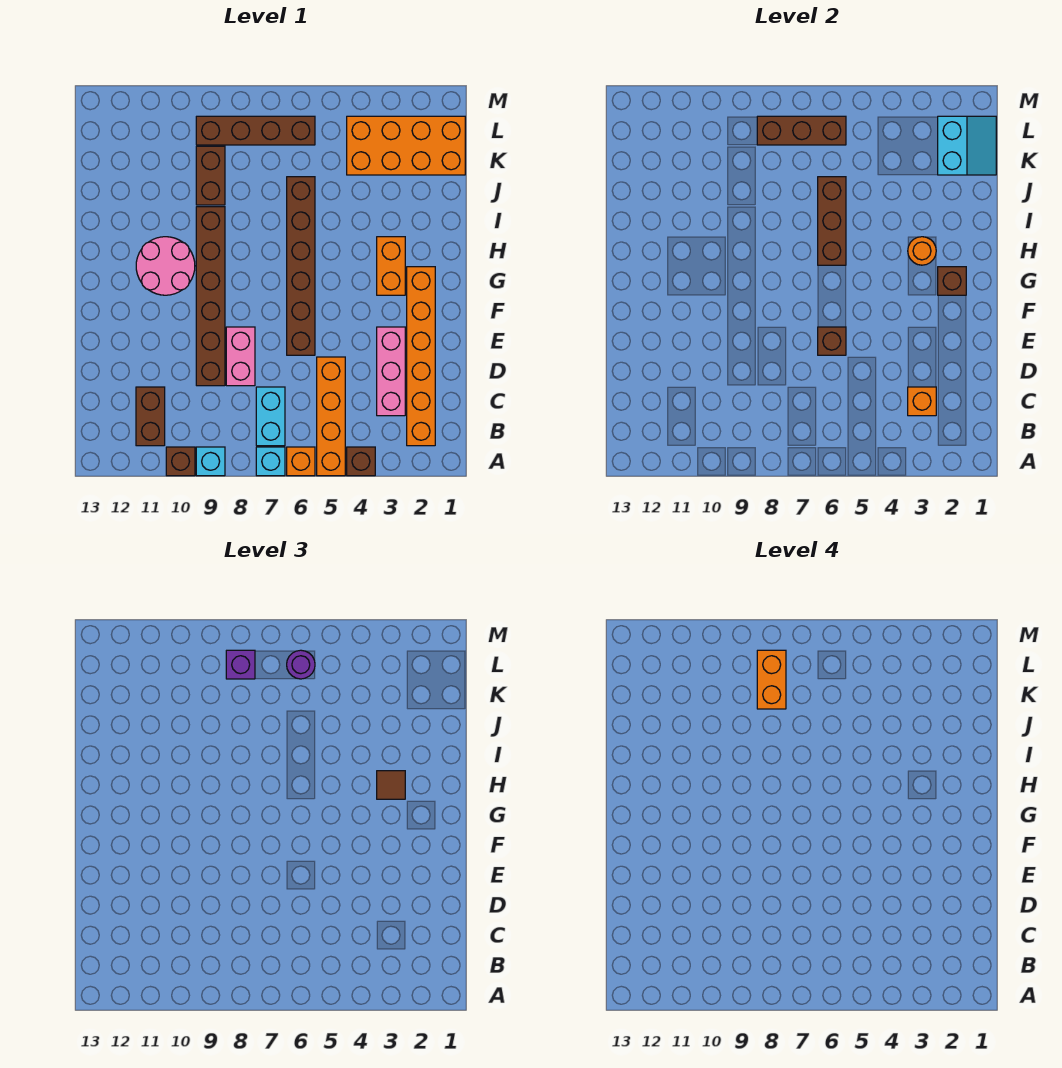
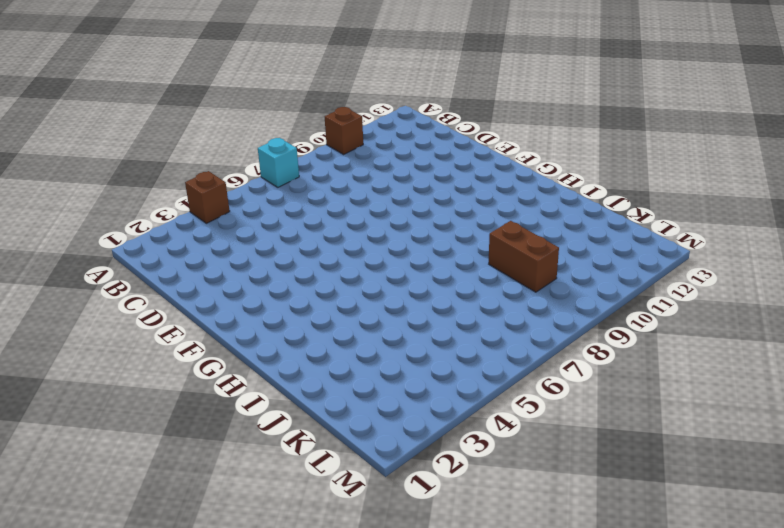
none -> orange 1x4 brick [317,357,345,476]
none -> orange 1x1 brick [287,447,315,476]
none -> cyan 1x1 brick [196,447,225,476]

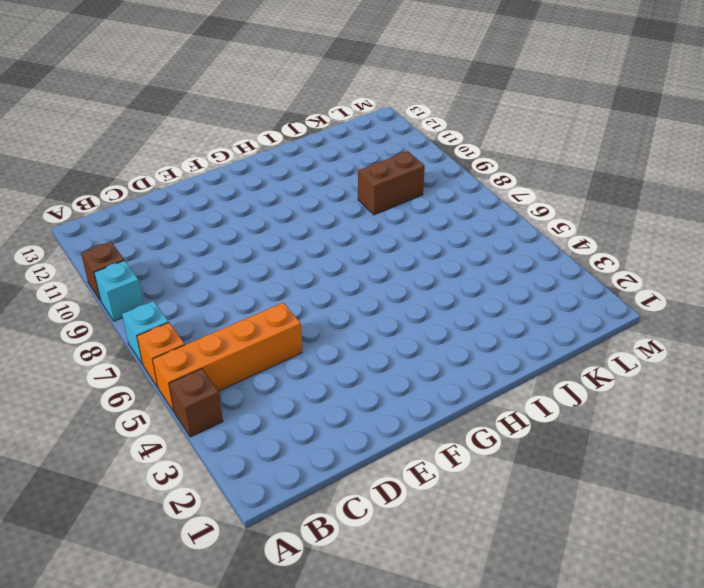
none -> orange 1x6 brick [407,267,435,446]
none -> cyan 1x2 brick [256,387,285,446]
none -> brown 1x2 brick [136,387,165,446]

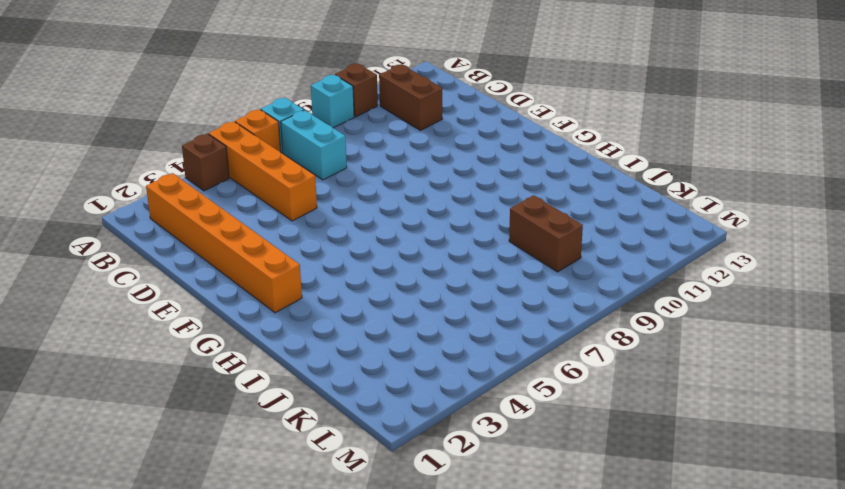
none -> pink 1x3 brick [377,327,405,416]
none -> pink 1x2 brick [226,327,255,386]
none -> brown 1x6 brick [196,207,225,386]

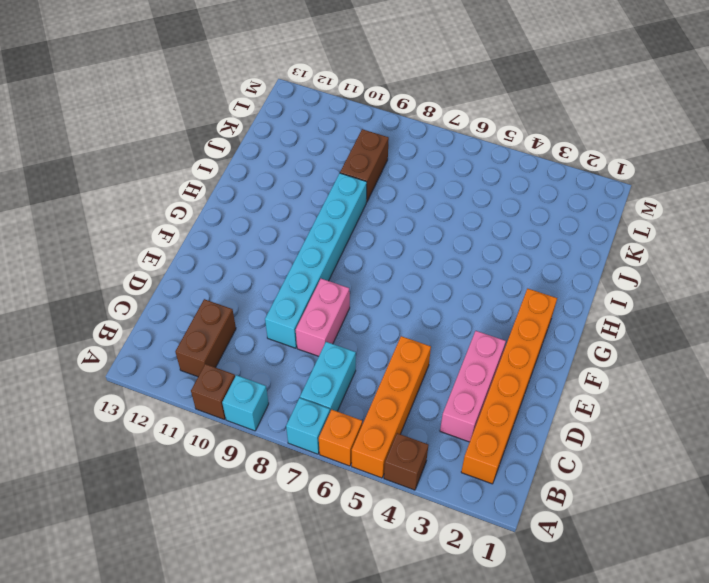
cyan 1x6 brick [265,173,367,348] -> brown 1x6 brick [196,207,225,386]
none -> brown 1x6 brick [287,177,315,355]
none -> orange 1x2 brick [377,237,405,295]
none -> pink 2x2 round brick [136,237,195,295]

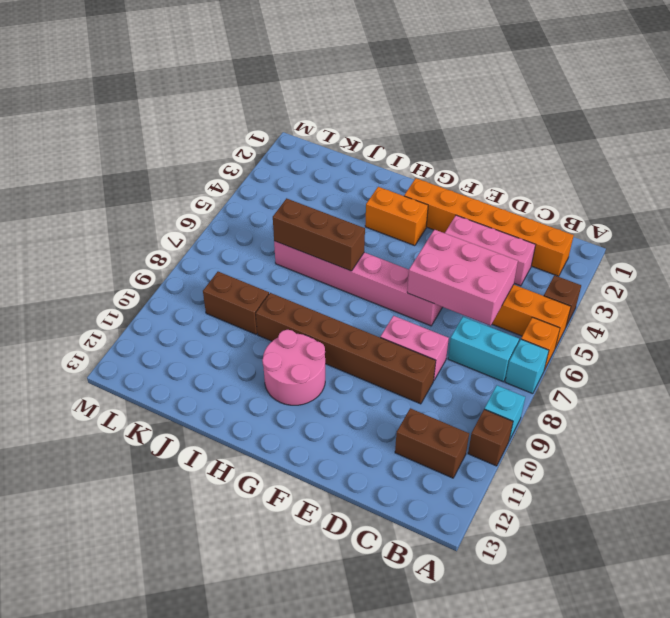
pink 2x3 brick [407,230,518,326] -> brown 1x1 brick [818,327,846,355]
pink 1x6 brick [274,241,442,326] -> brown 1x6 brick [287,177,315,355]
none -> orange 2x4 brick [347,116,465,175]
none -> brown 1x4 brick [196,116,315,145]
none -> orange 1x1 brick [908,387,936,416]

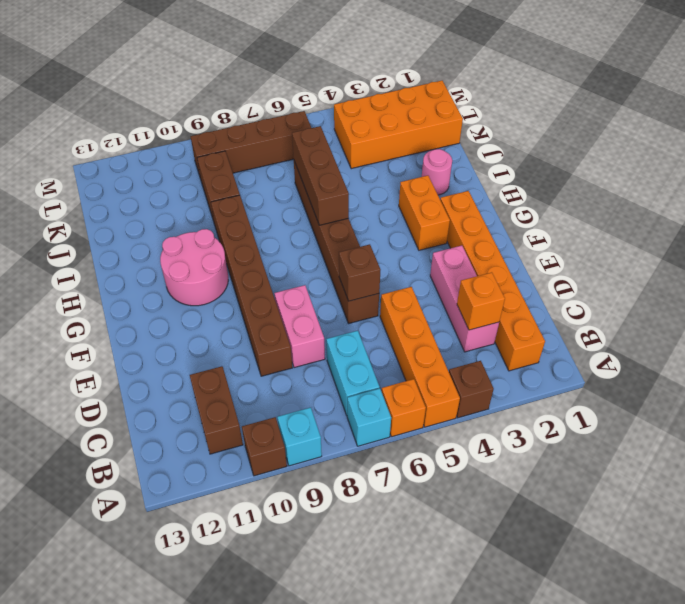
pink 1x1 round brick [422,149,452,195] -> none
none -> brown 1x1 brick [938,267,966,295]
none -> orange 1x1 round brick [908,237,936,265]
none -> cyan 2x2 slope [938,116,996,175]

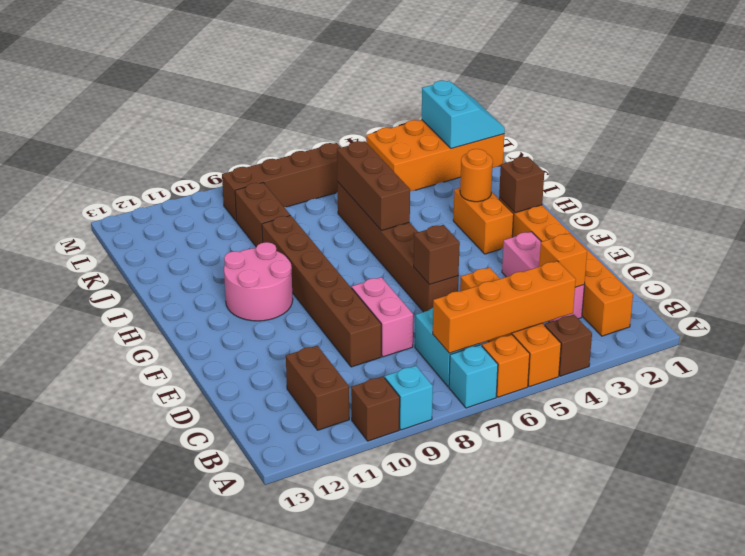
orange 1x4 brick [433,261,576,353] -> none
none -> brown 1x3 brick [757,116,846,145]
none -> brown 1x1 tile [377,771,405,799]
none -> purple 1x1 round brick [287,650,315,679]

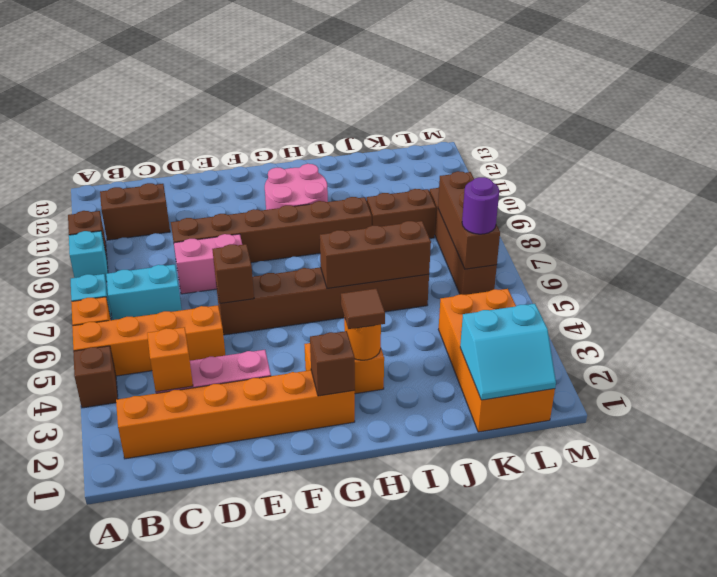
none -> purple 1x1 brick [226,650,255,679]
none -> orange 1x2 brick [757,650,786,709]

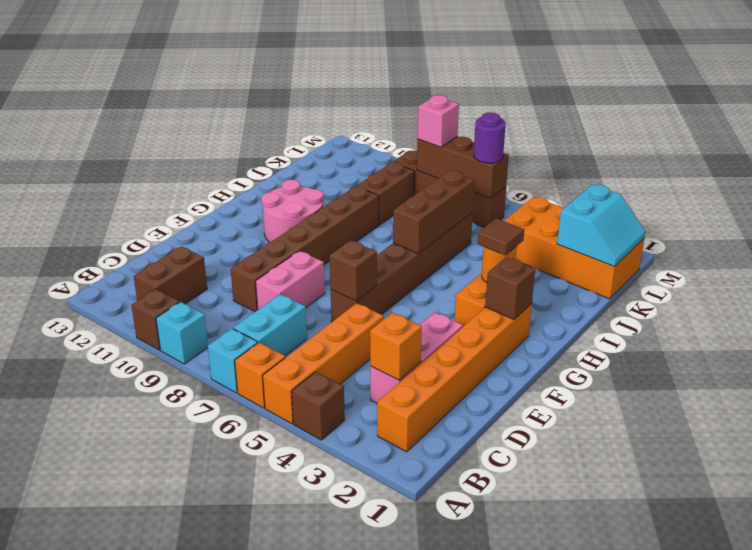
pink 1x1 brick [417,95,459,147] -> purple 1x1 brick [226,650,255,679]
none -> orange 1x2 brick [757,650,786,709]

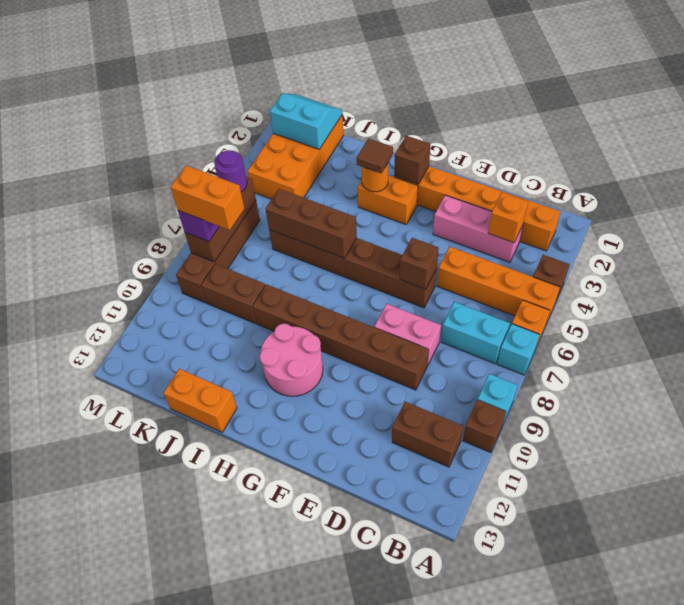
orange 1x2 brick [164,369,237,432] -> none

